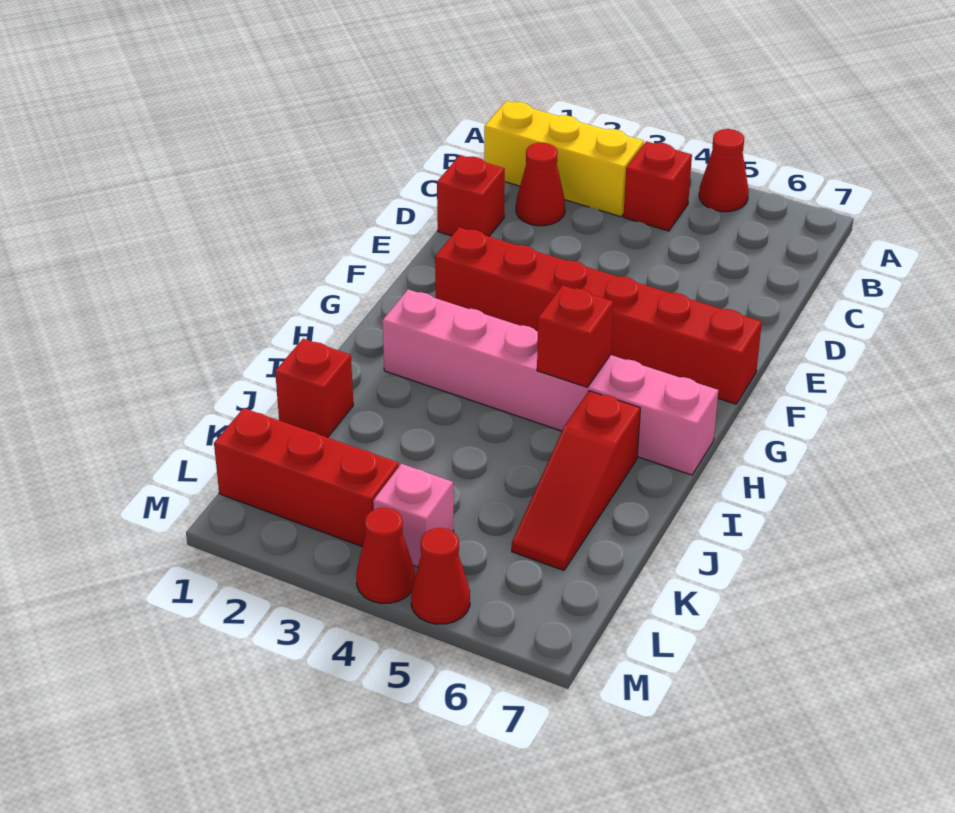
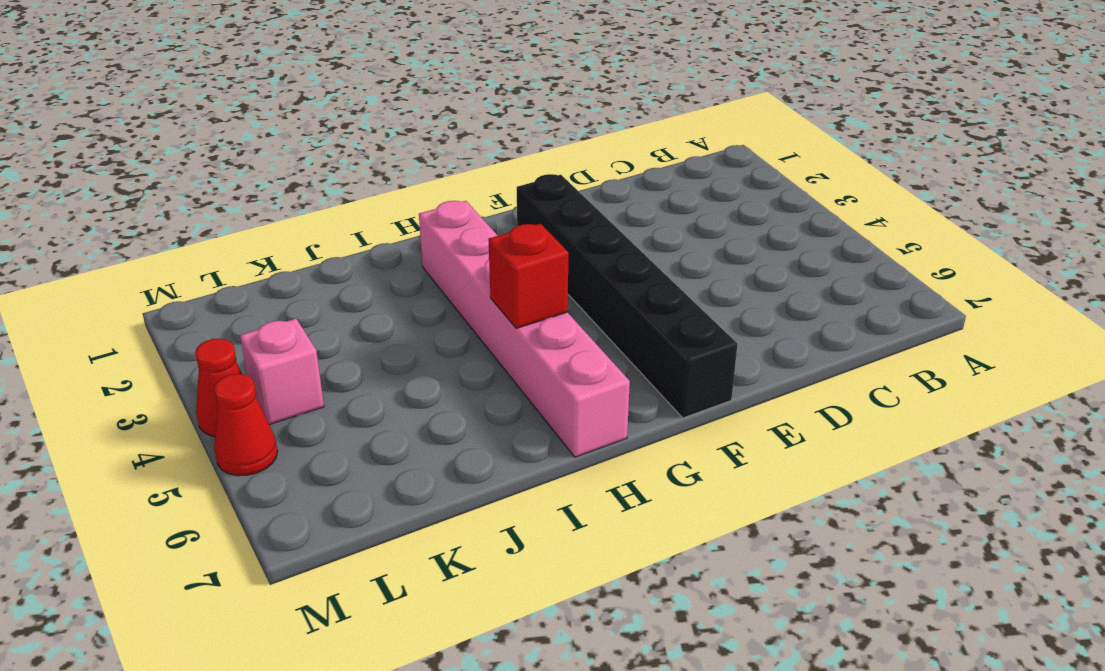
black 1x6 brick [517,174,738,418] -> red 1x6 brick [435,227,762,404]
none -> red 1x1 cone [699,129,749,212]
none -> yellow 1x3 brick [484,101,644,217]
none -> red 1x1 brick [623,141,692,231]

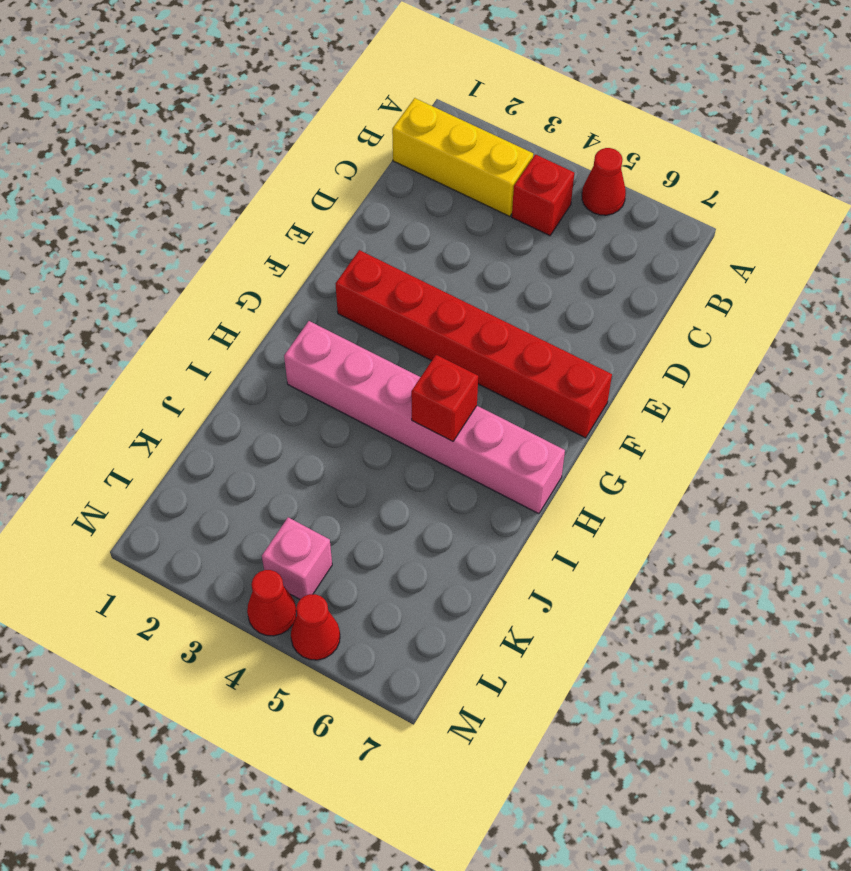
none -> red 1x1 cone [516,143,565,226]
none -> red 1x1 brick [437,155,505,236]
none -> red 1x3 slope [512,391,640,570]

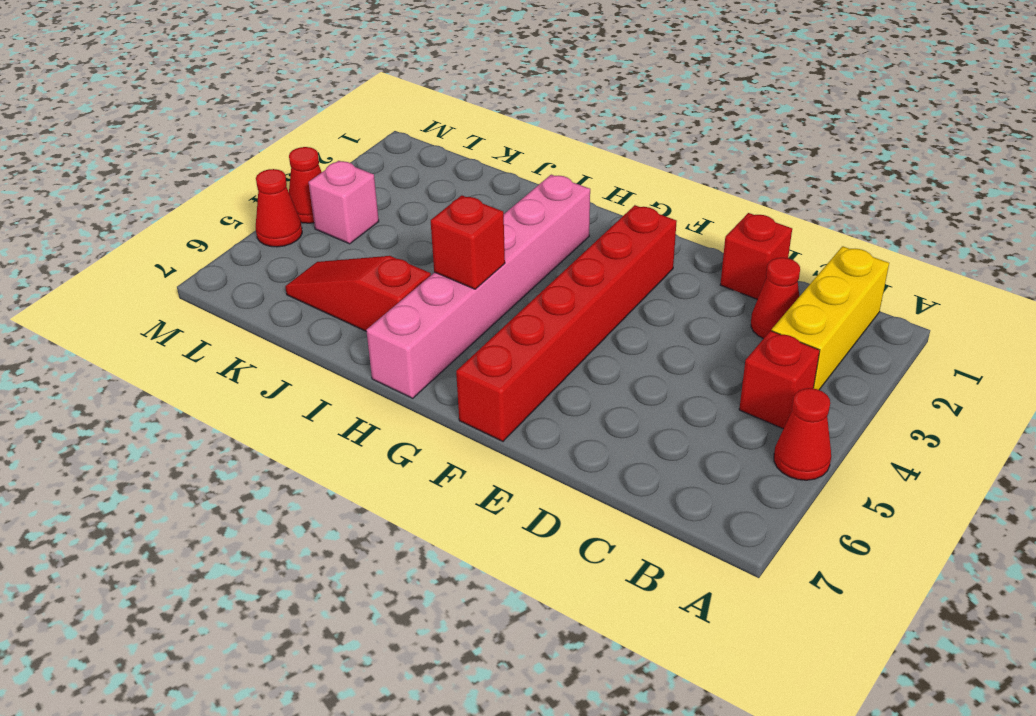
none -> red 1x1 brick [275,339,353,438]
none -> red 1x3 brick [214,408,399,547]

